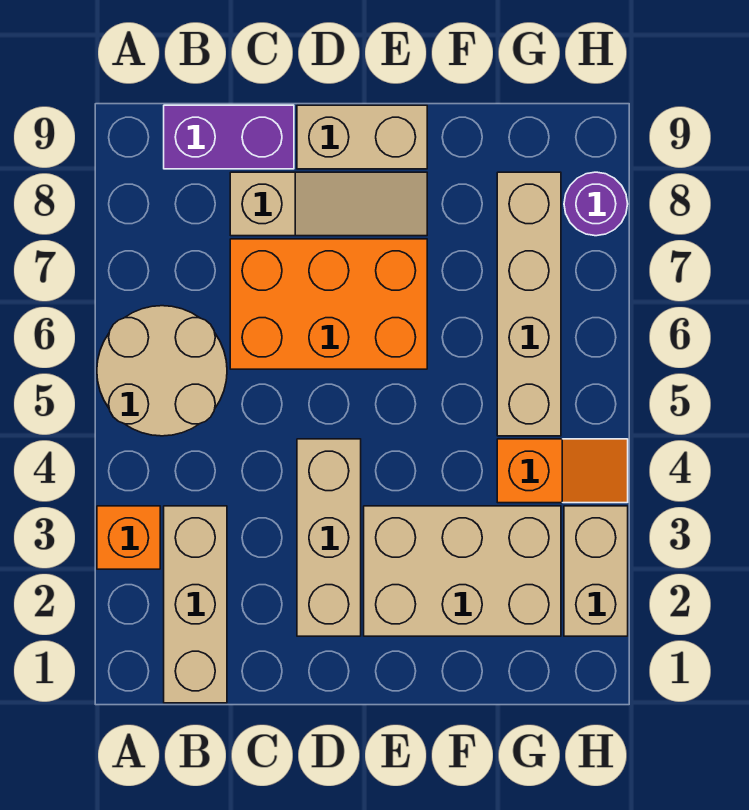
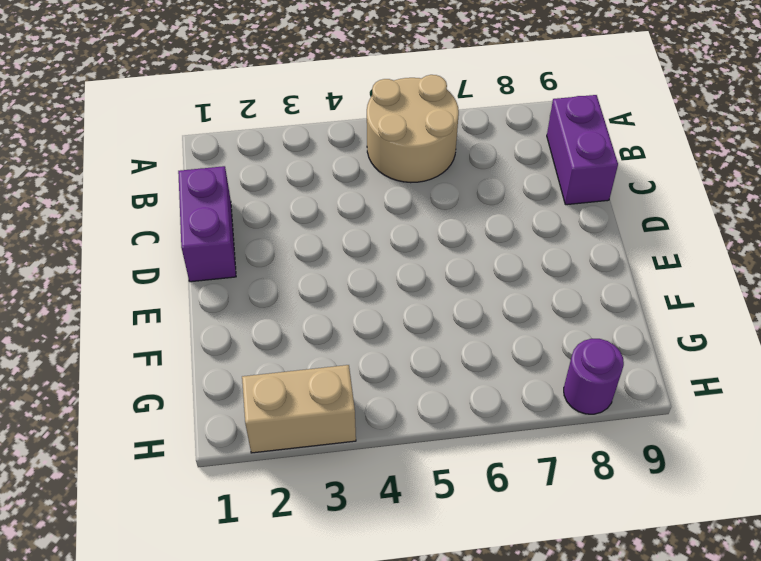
purple 1x2 brick [178,166,236,282] -> none
none -> orange 1x1 brick [97,506,160,569]
none -> tan 1x3 brick [164,506,227,703]
none -> orange 2x3 brick [230,239,427,369]

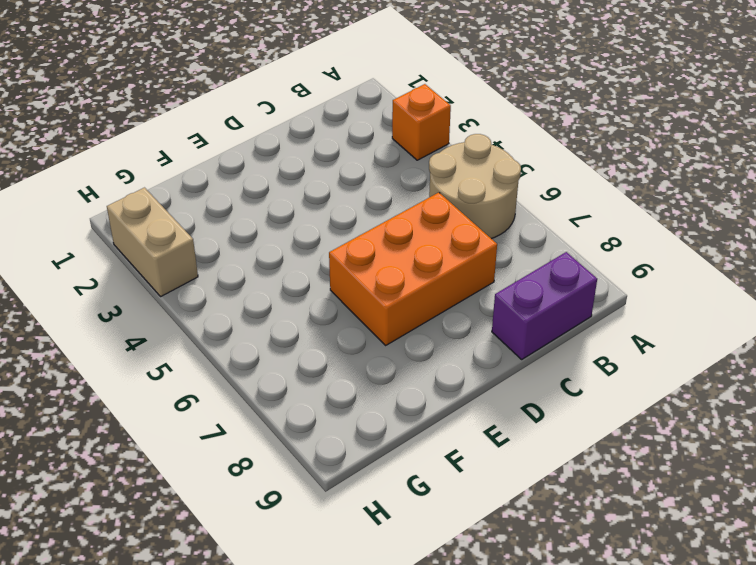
none -> tan 1x3 brick [164,506,227,703]
none -> tan 1x3 slope [230,172,427,236]
none -> tan 1x3 brick [297,439,361,636]

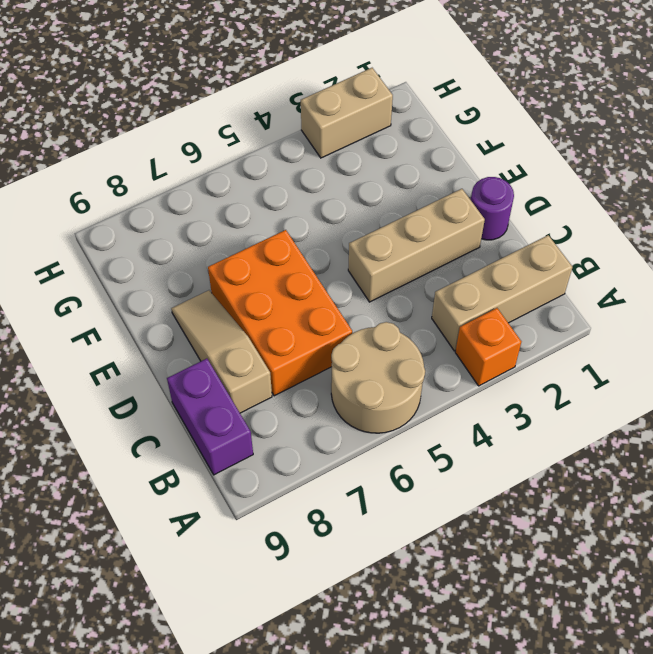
purple 1x1 round brick [471,177,514,240] -> purple 1x1 round brick moved to [564,172,628,236]
none -> tan 1x2 brick [297,105,427,169]
none -> tan 2x3 brick [364,506,561,636]
none -> orange 1x2 slope [497,439,628,503]

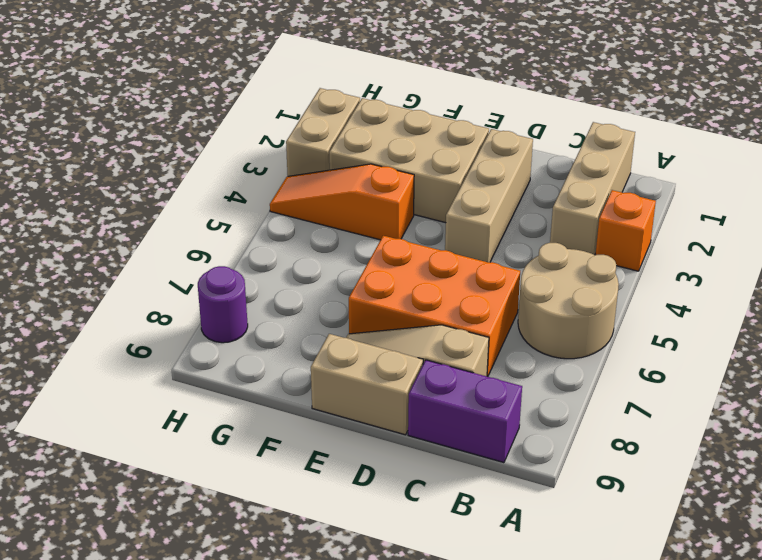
orange 1x3 slope [270,164,414,240] -> orange 1x2 slope [497,439,628,503]
none -> tan 1x4 brick [497,172,561,436]

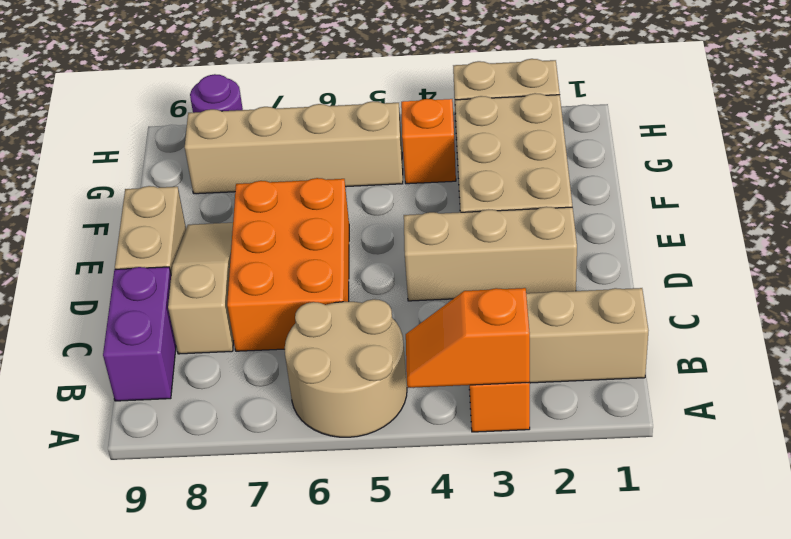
orange 1x2 slope [406,288,530,388] -> none

